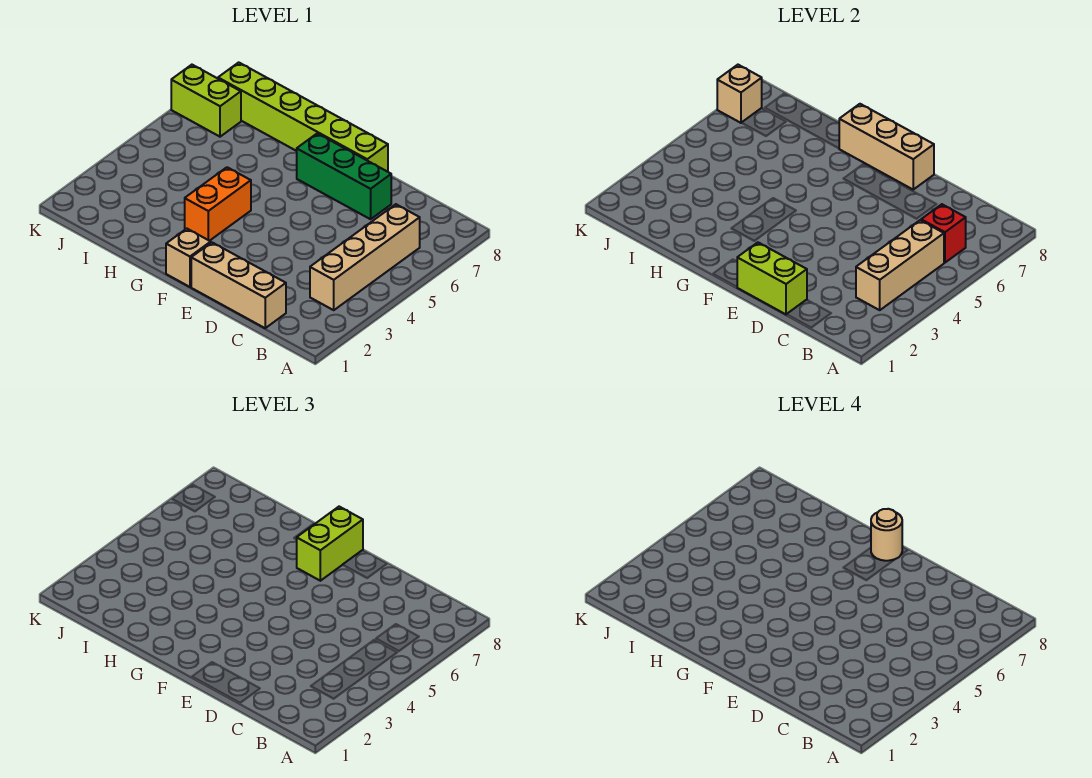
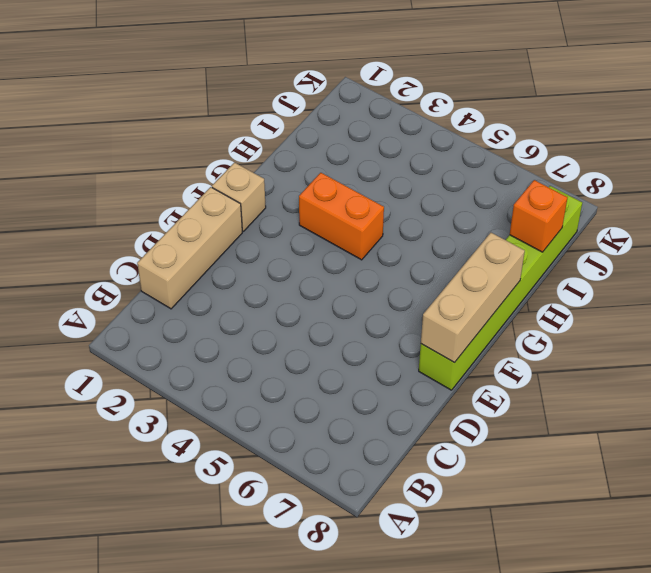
orange 1x1 brick [510,180,567,252] -> none
none -> tan 1x4 brick [310,204,420,310]
none -> green 1x3 brick [297,133,391,219]
none -> lime 1x2 brick [171,65,241,137]

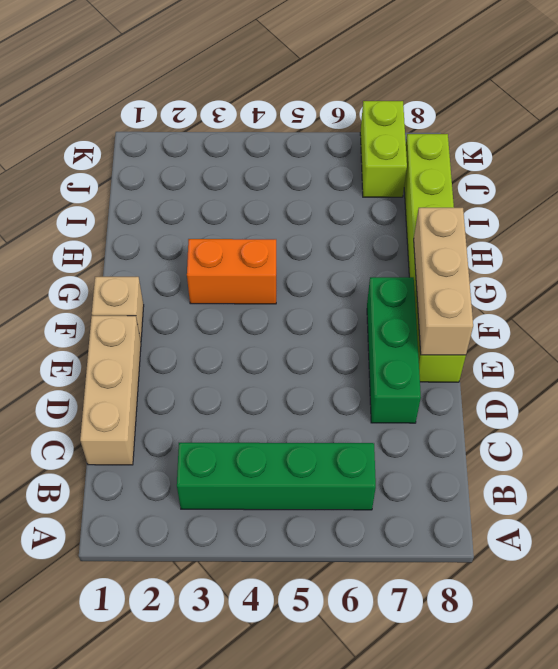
green 1x4 brick [177,443,376,510] -> tan 1x4 brick [310,204,420,310]
none -> tan 1x3 brick [856,220,944,310]
none -> red 1x1 brick [921,204,966,263]
none -> lime 1x2 brick [737,242,807,314]

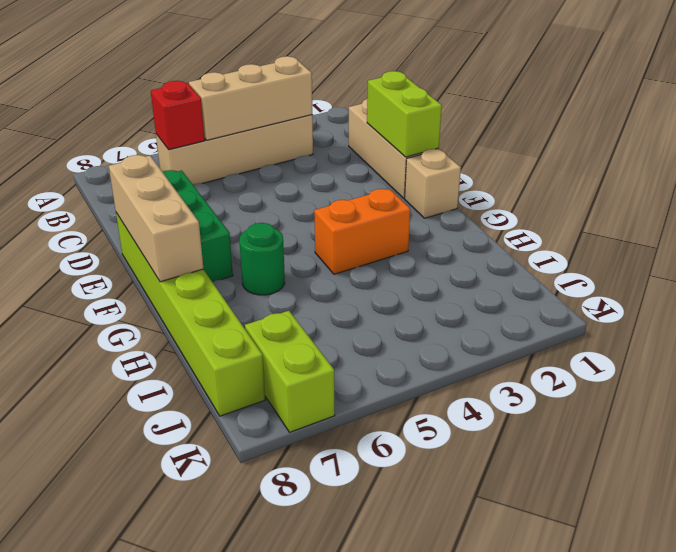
green 1x1 round brick [239,223,285,295] -> none
none -> tan 1x1 brick [717,65,762,123]
none -> lime 1x2 brick [296,507,363,581]
none -> tan 1x1 round brick [871,509,902,561]

